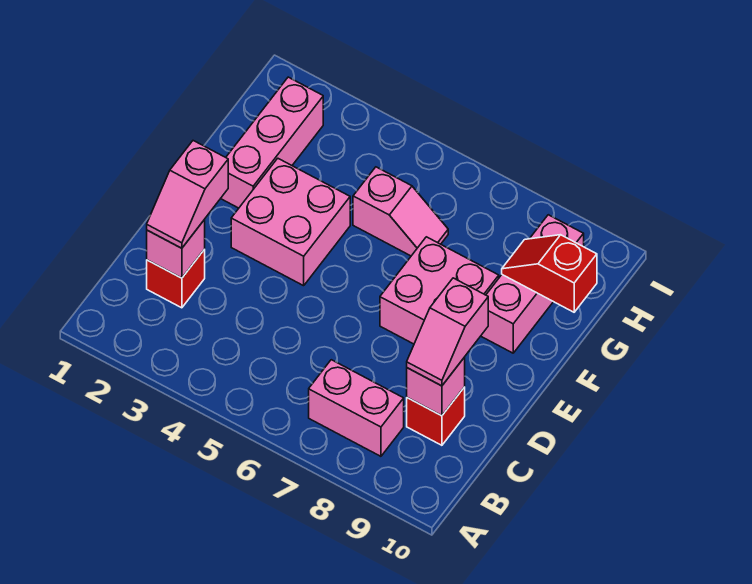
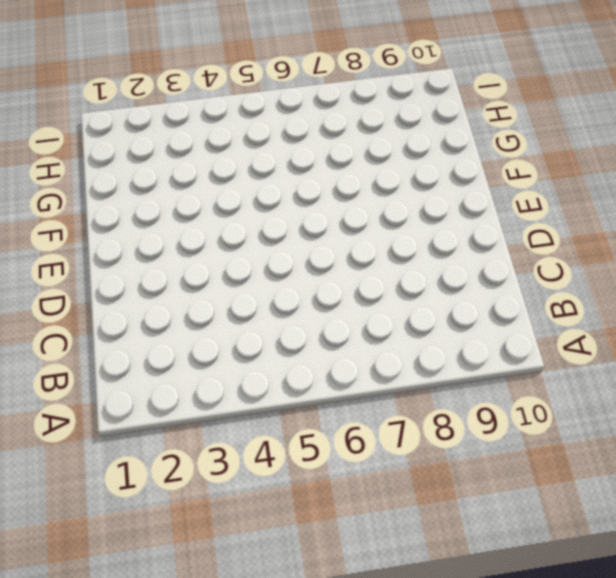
none -> pink 1x2 brick [309,360,404,456]
none -> red 1x1 brick [147,250,205,308]
none -> red 1x1 brick [407,387,465,445]

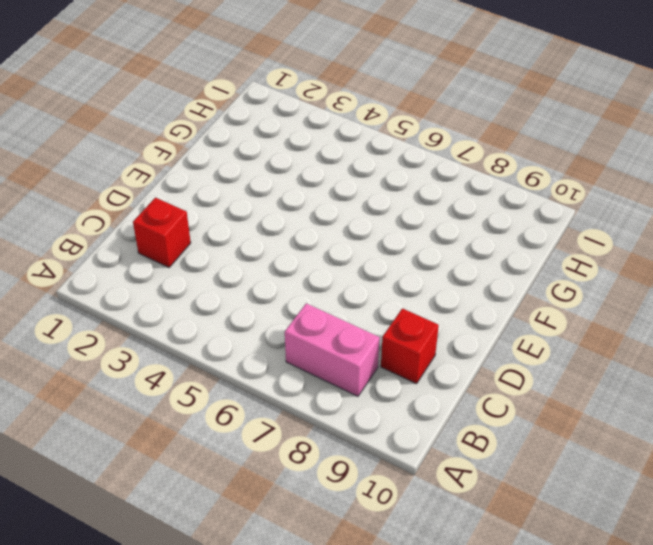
none -> pink 2x2 brick [231,158,350,286]
none -> pink 2x2 brick [380,237,499,344]
none -> pink 1x3 brick [221,77,323,208]

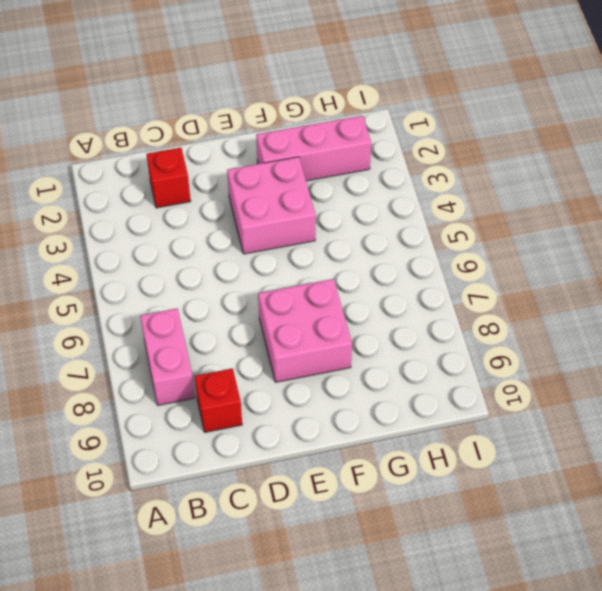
none -> pink 1x3 brick [481,215,584,353]
none -> pink 1x2 slope [353,167,448,256]
none -> pink 1x1 brick [147,220,205,278]

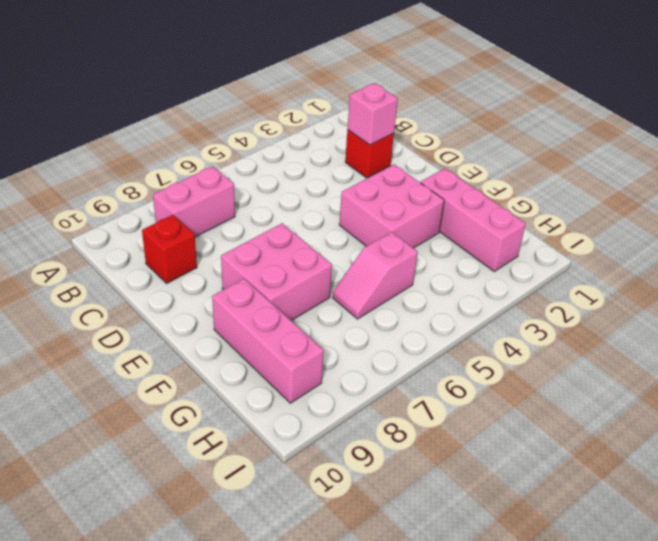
none -> pink 1x1 brick [407,357,465,416]
none -> red 1x2 slope [502,235,597,312]
none -> pink 1x2 slope [147,141,228,248]

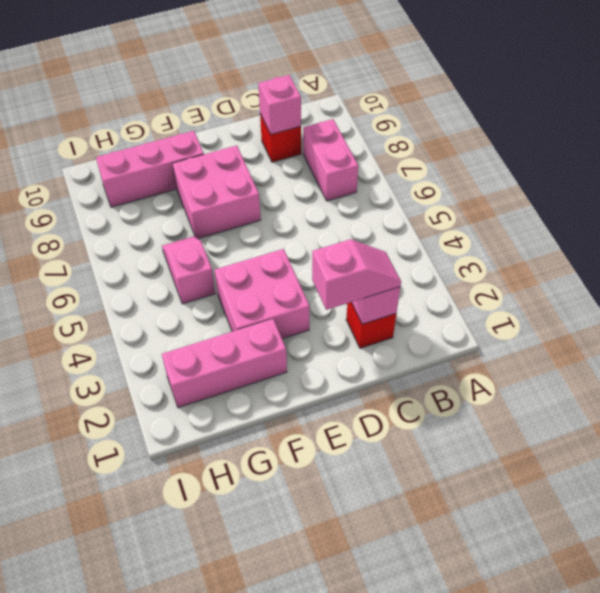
none -> red 1x2 slope [502,235,597,312]
none -> pink 1x2 slope [407,278,488,386]

